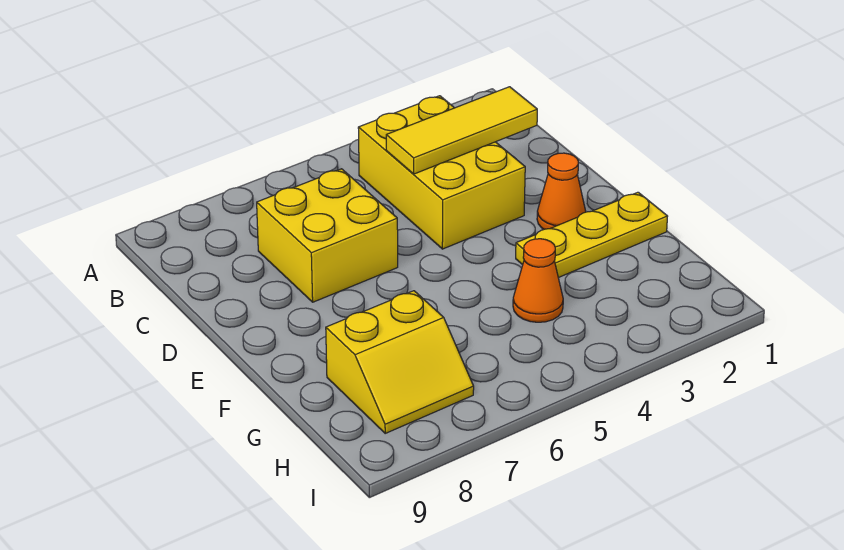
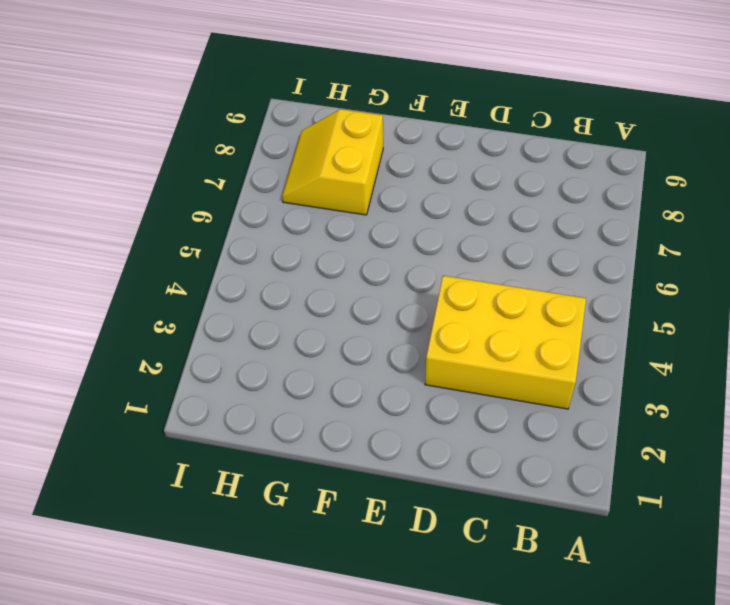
none -> yellow 2x2 brick [257,169,398,302]
none -> orange 1x1 cone [537,153,586,229]

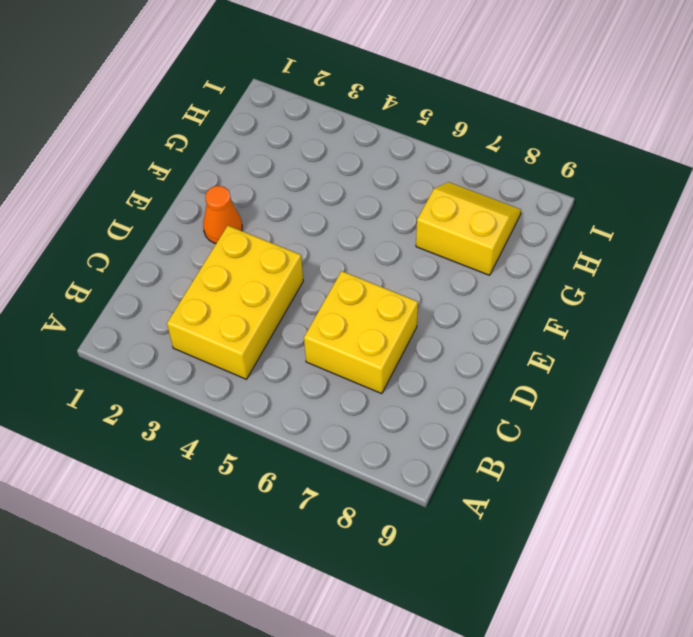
none -> yellow 1x3 plate [516,192,668,278]
none -> orange 1x1 cone [513,239,563,322]

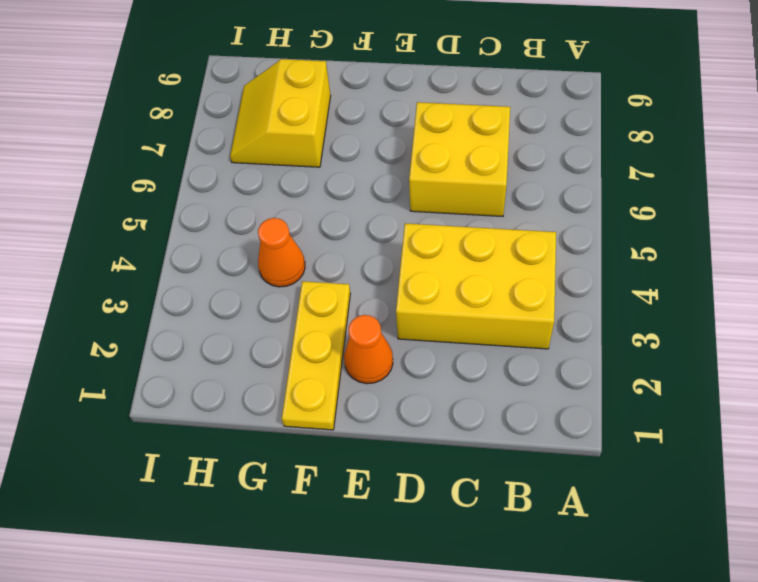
none -> yellow 1x3 tile [386,87,537,174]

